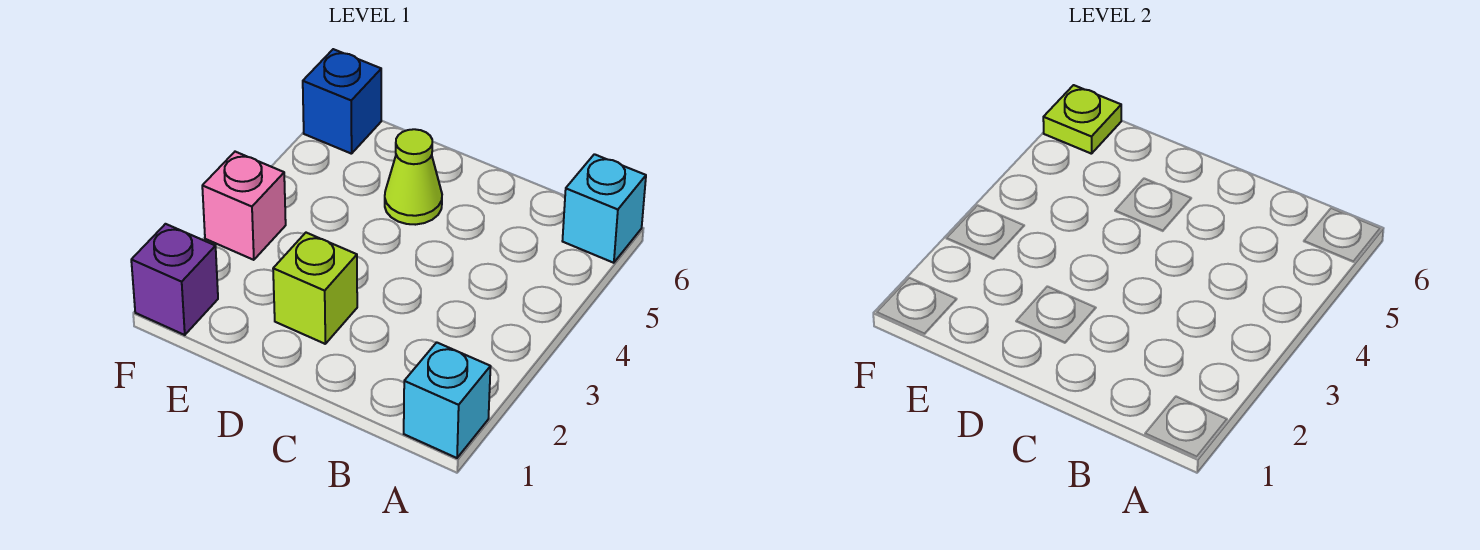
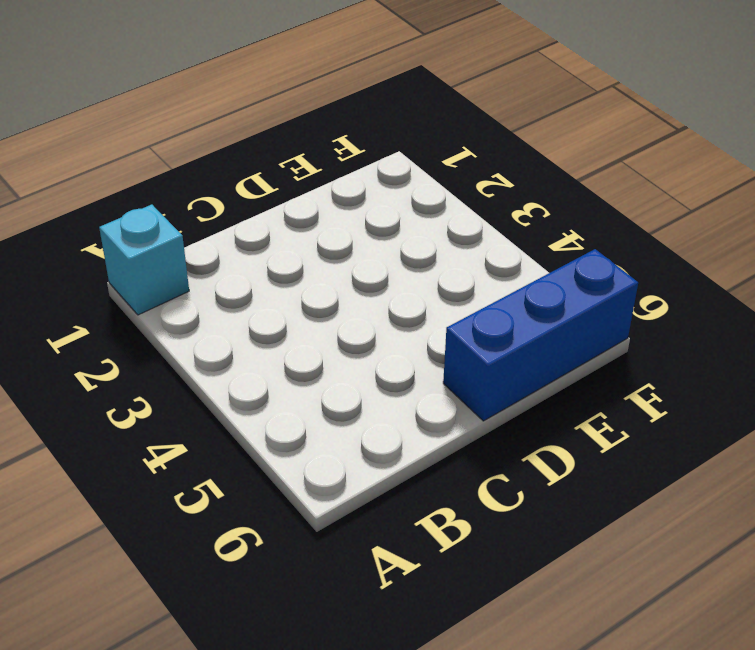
blue 1x3 brick [443,249,638,421] -> blue 1x1 brick [303,49,381,154]
none -> cyan 1x1 brick [563,154,646,263]
none -> lime 1x1 brick [273,233,357,344]

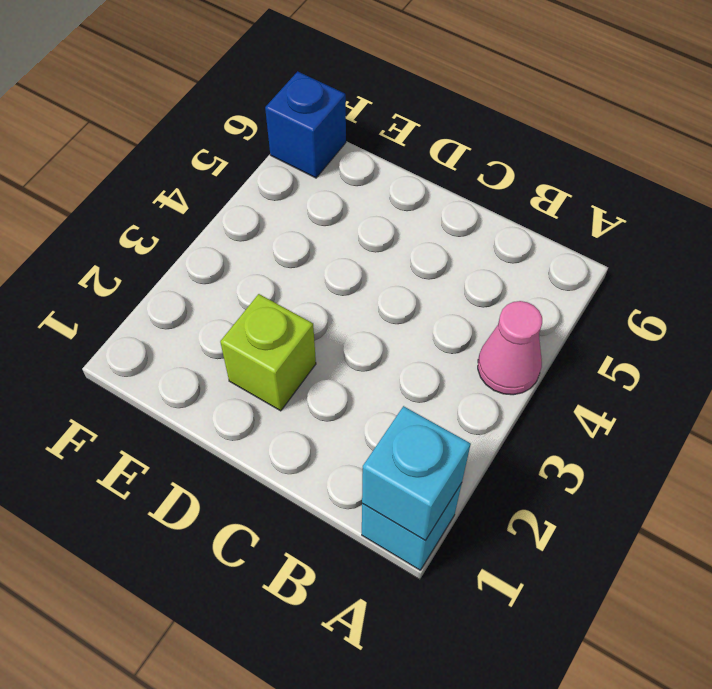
cyan 1x1 brick [362,406,471,541] -> cyan 1x1 brick moved to [563,154,646,263]
pink 1x1 cone [478,301,542,395] -> none
none -> lime 1x1 cone [385,129,442,225]
none -> purple 1x1 brick [131,224,218,335]

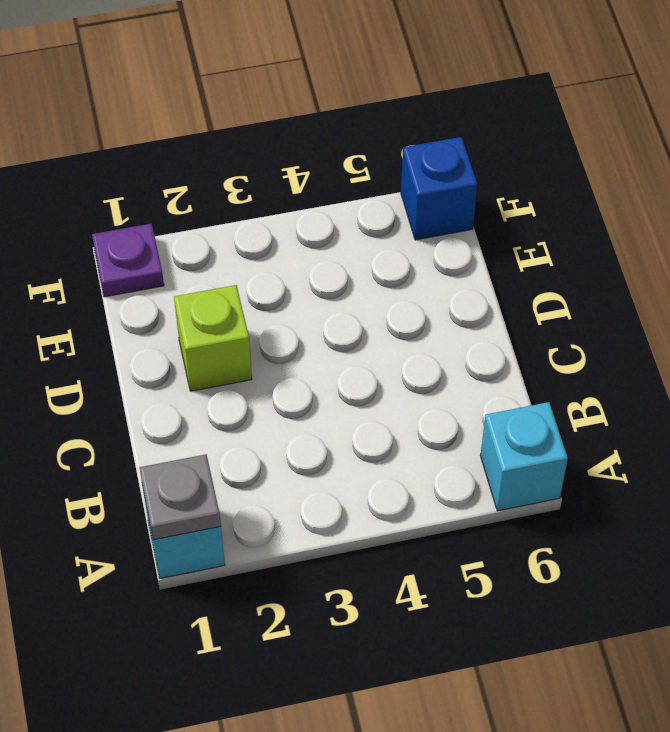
grey 1x1 plate [140,454,221,540] -> none
purple 1x1 plate [92,224,164,297] -> purple 1x1 brick [131,224,218,335]
none -> lime 1x1 cone [385,129,442,225]
none -> pink 1x1 brick [202,152,286,260]

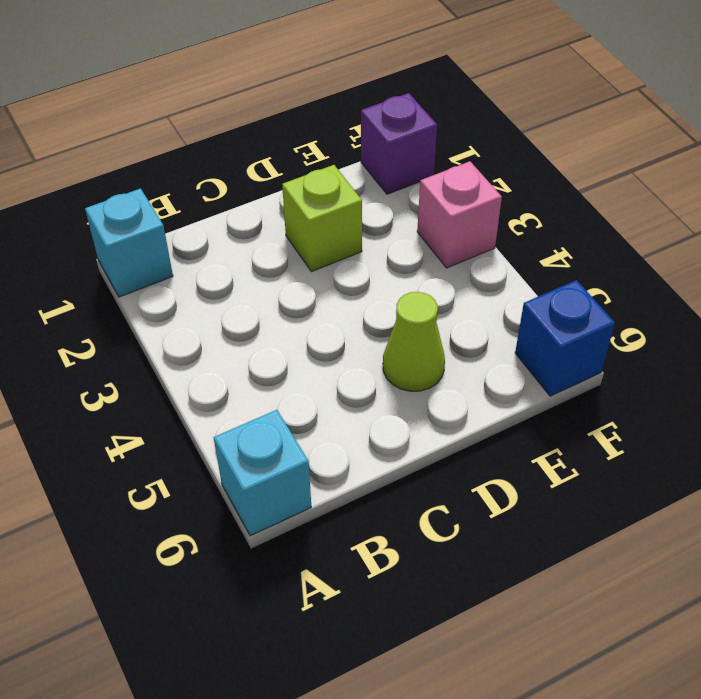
none -> lime 1x1 plate [1043,85,1121,154]

